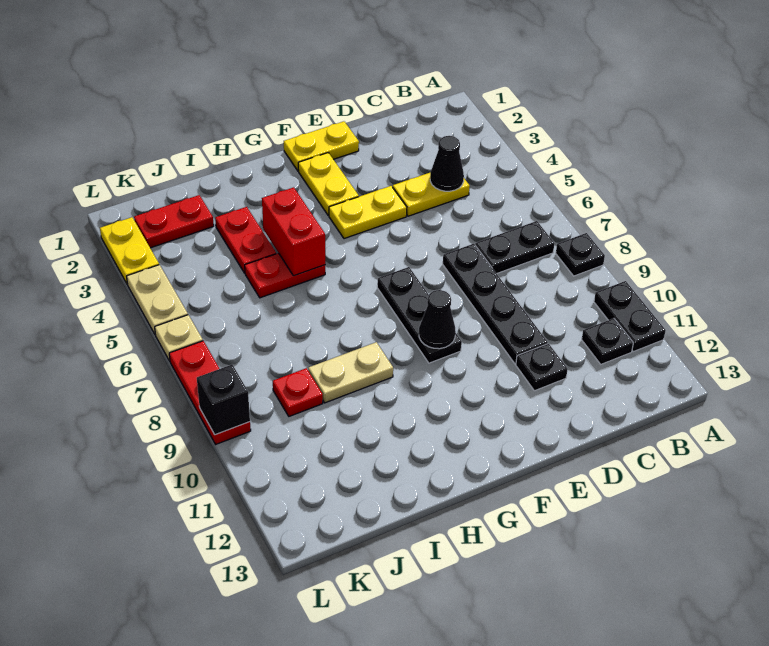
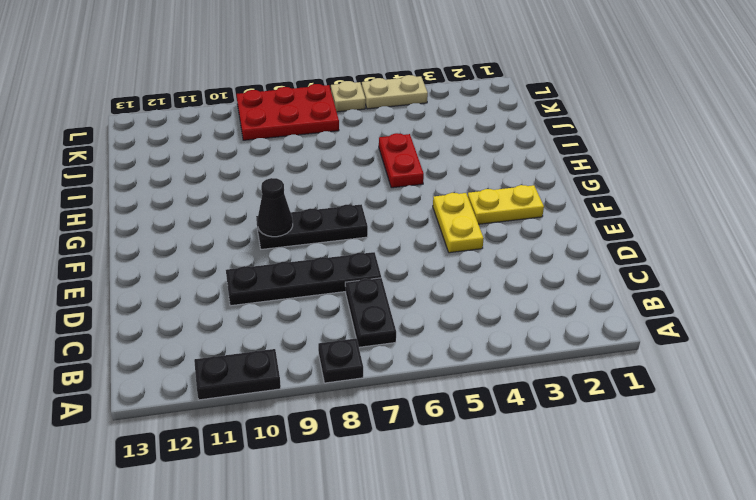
red 2x3 plate [237,84,339,140] -> red 1x3 plate [169,341,251,444]
none -> black 1x1 plate [582,318,633,364]
none -> yellow 1x2 plate [393,173,470,216]
none -> black 1x1 plate [516,344,568,391]

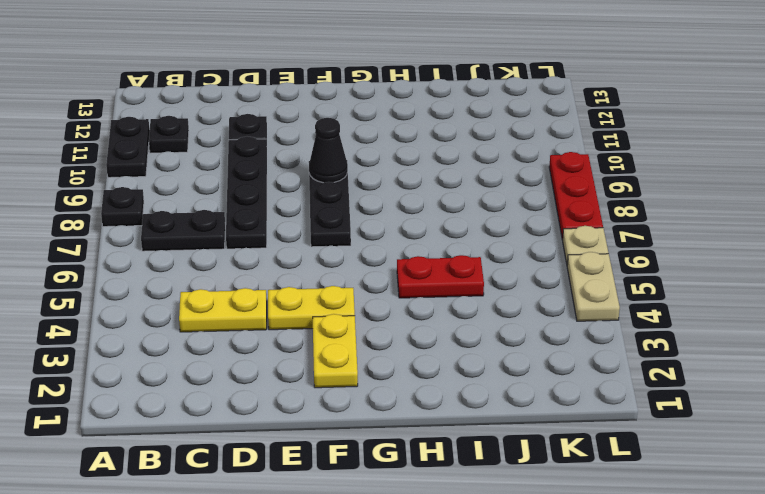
none -> yellow 1x2 plate [284,121,359,171]
none -> tan 1x2 plate [308,342,393,403]
none -> red 1x2 plate [215,207,276,273]

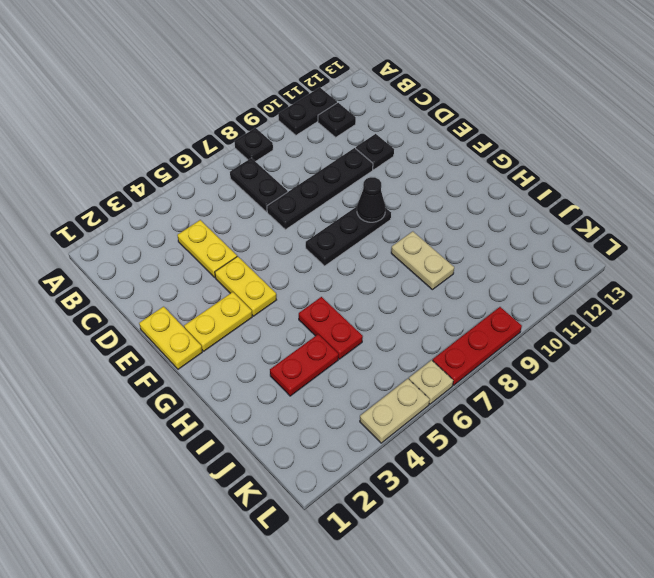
none -> red 1x2 plate [134,195,214,248]
none -> red 1x1 plate [273,368,323,416]
none -> yellow 1x2 plate [100,217,159,283]

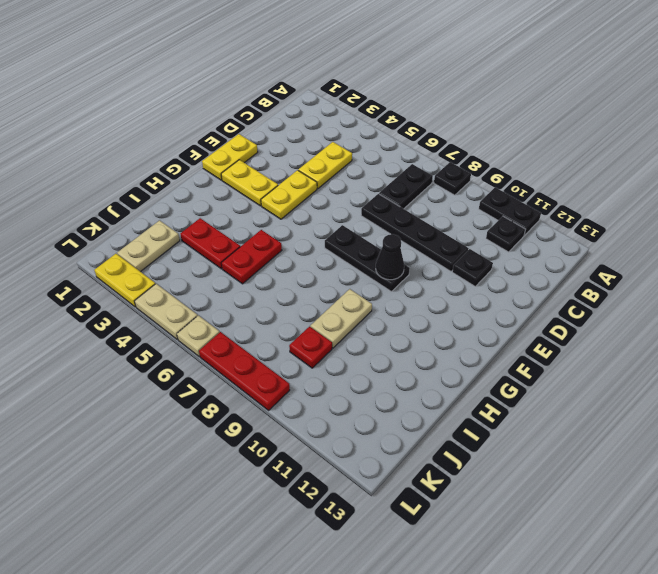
tan 1x2 plate [117,220,180,272] -> red 1x2 plate [134,195,214,248]
none -> black 1x1 cone [430,136,464,191]
none -> red 1x2 brick [262,187,325,276]
none -> black 1x1 brick [197,364,250,435]

